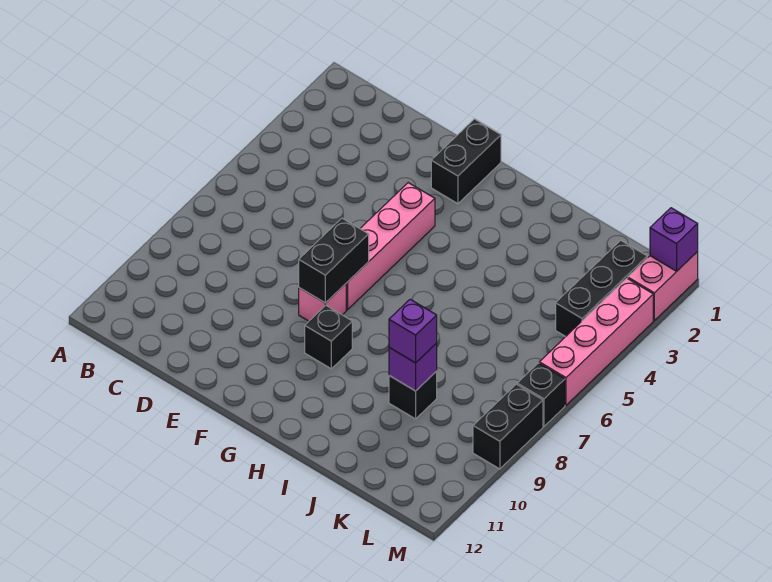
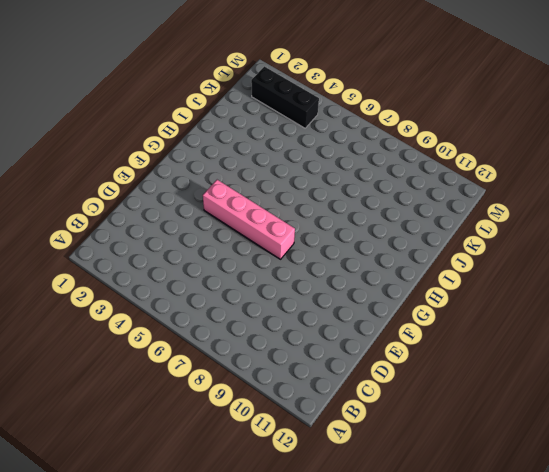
none -> black 1x2 brick [431,119,501,204]
none -> pink 1x1 brick [299,284,346,321]
none -> black 1x1 brick [305,305,352,369]

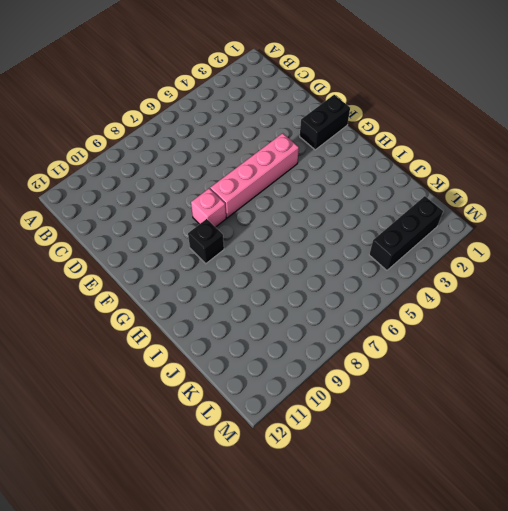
none -> black 1x1 brick [389,371,437,419]
none -> pink 1x2 brick [628,252,698,320]
none -> pink 1x4 brick [539,278,653,405]

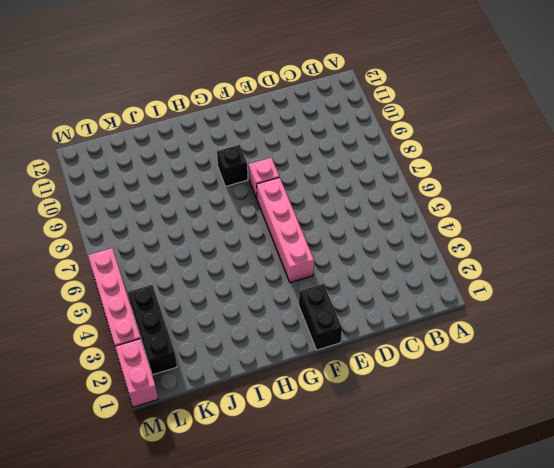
none -> black 1x1 brick [389,371,437,419]
none -> black 1x1 brick [517,363,565,426]
none -> black 1x2 brick [473,384,543,469]

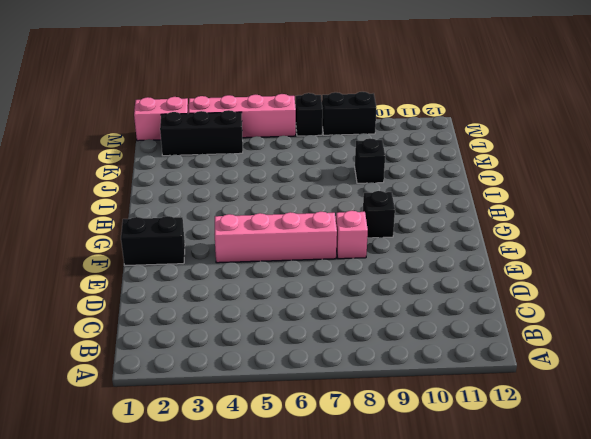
none -> black 1x2 brick [299,218,369,303]
none -> purple 1x1 brick [389,343,437,391]
none -> purple 1x1 brick [650,208,698,271]

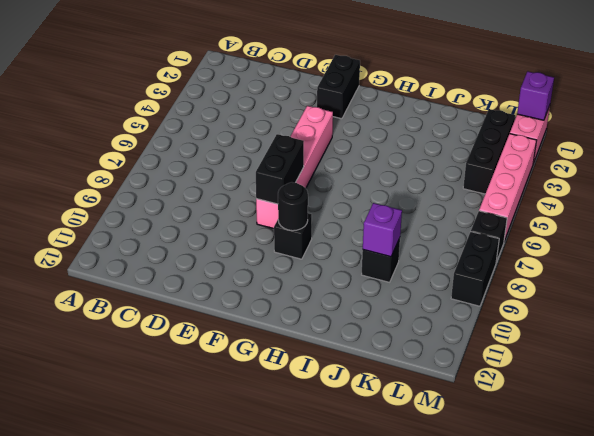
black 1x1 round brick [278,182,308,231] -> none
none -> purple 1x1 brick [389,299,437,363]

